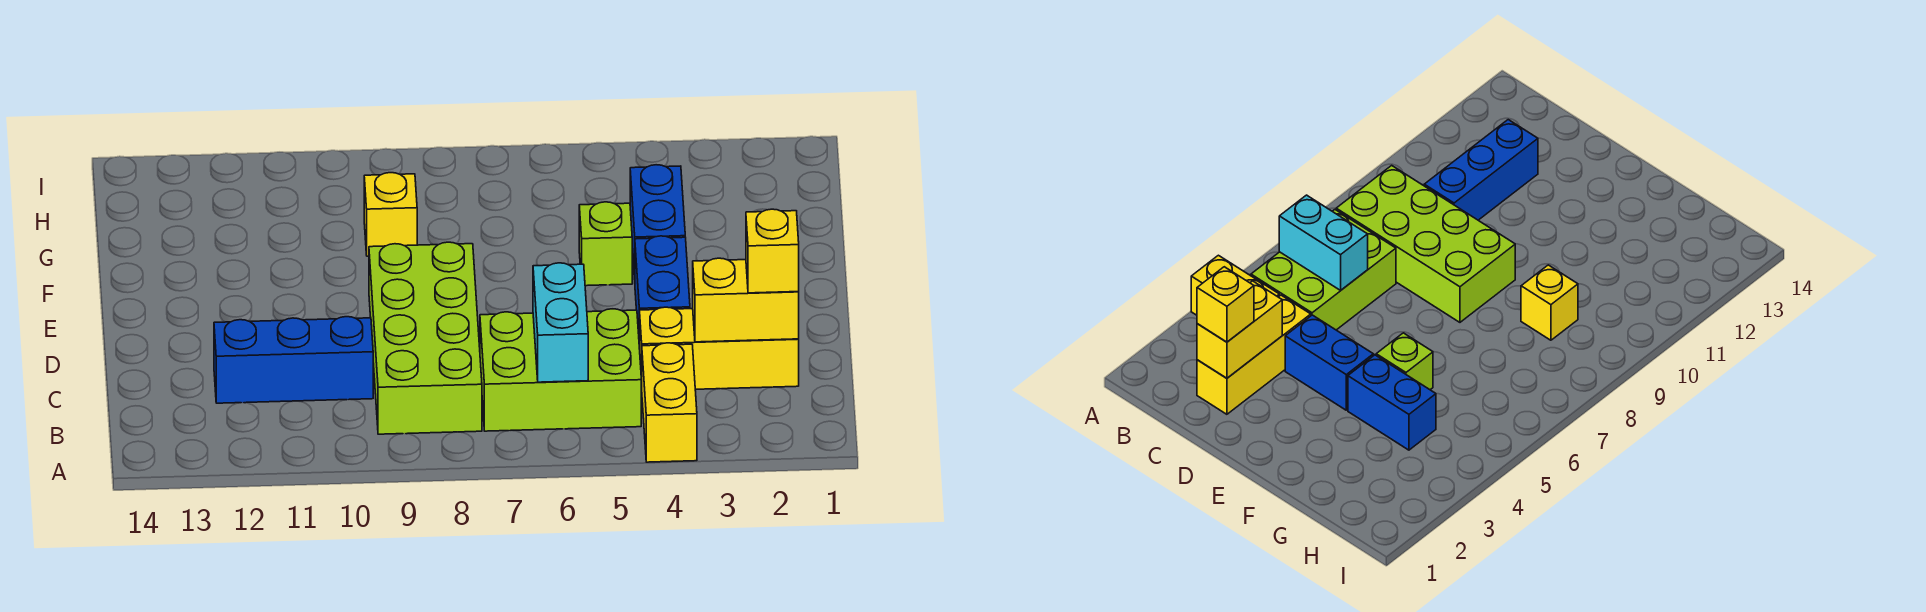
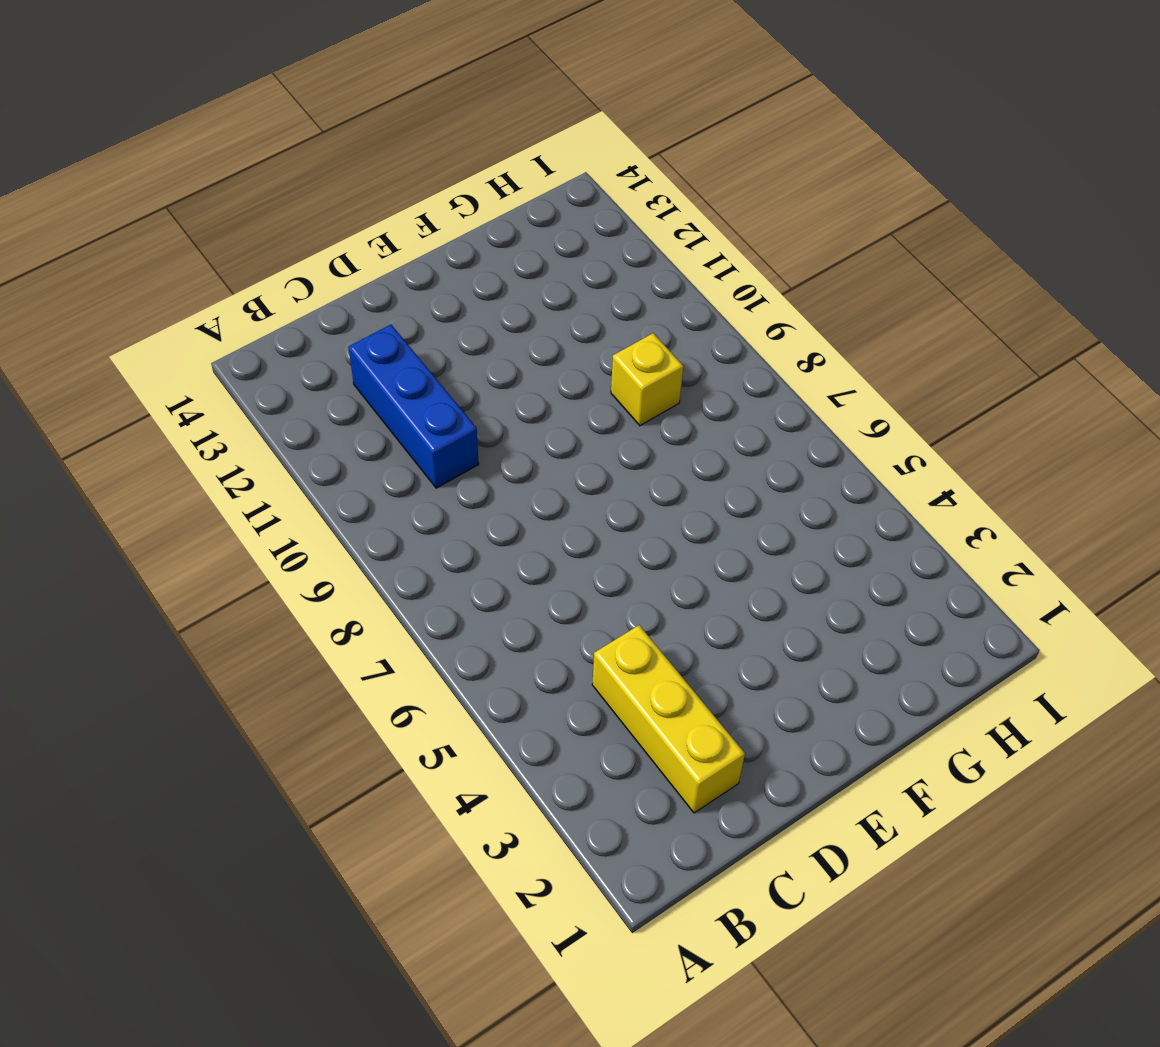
none -> yellow 1x2 brick [641,343,697,462]
none -> lime 2x3 brick [480,309,641,431]
none -> lime 2x4 brick [369,242,482,434]

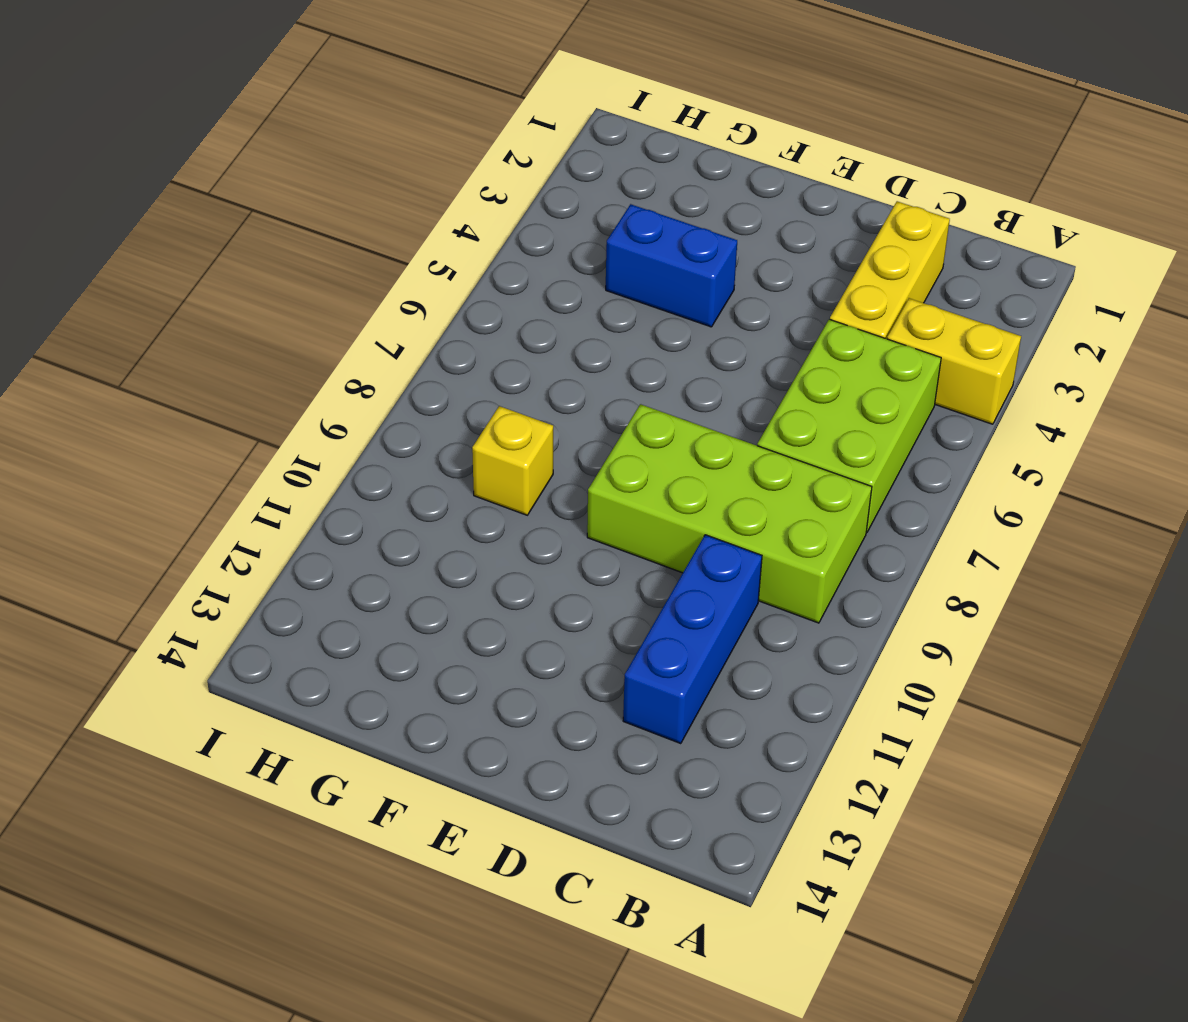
none -> blue 1x2 brick [635,236,690,349]
none -> lime 1x1 brick [579,202,632,286]
none -> cyan 1x2 brick [533,263,588,382]

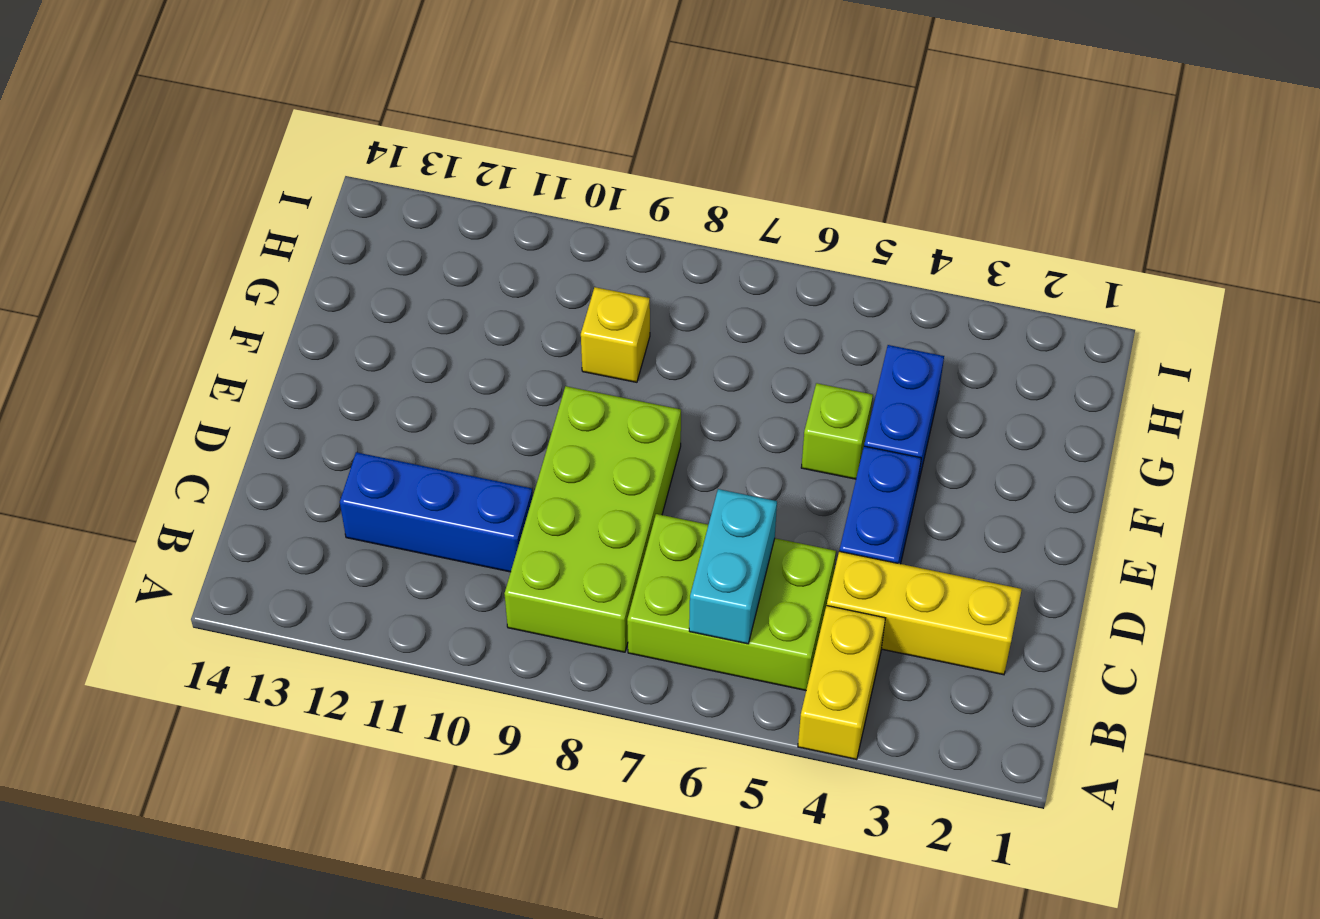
none -> yellow 1x2 brick [693,258,799,342]
none -> yellow 1x1 brick [746,209,799,293]

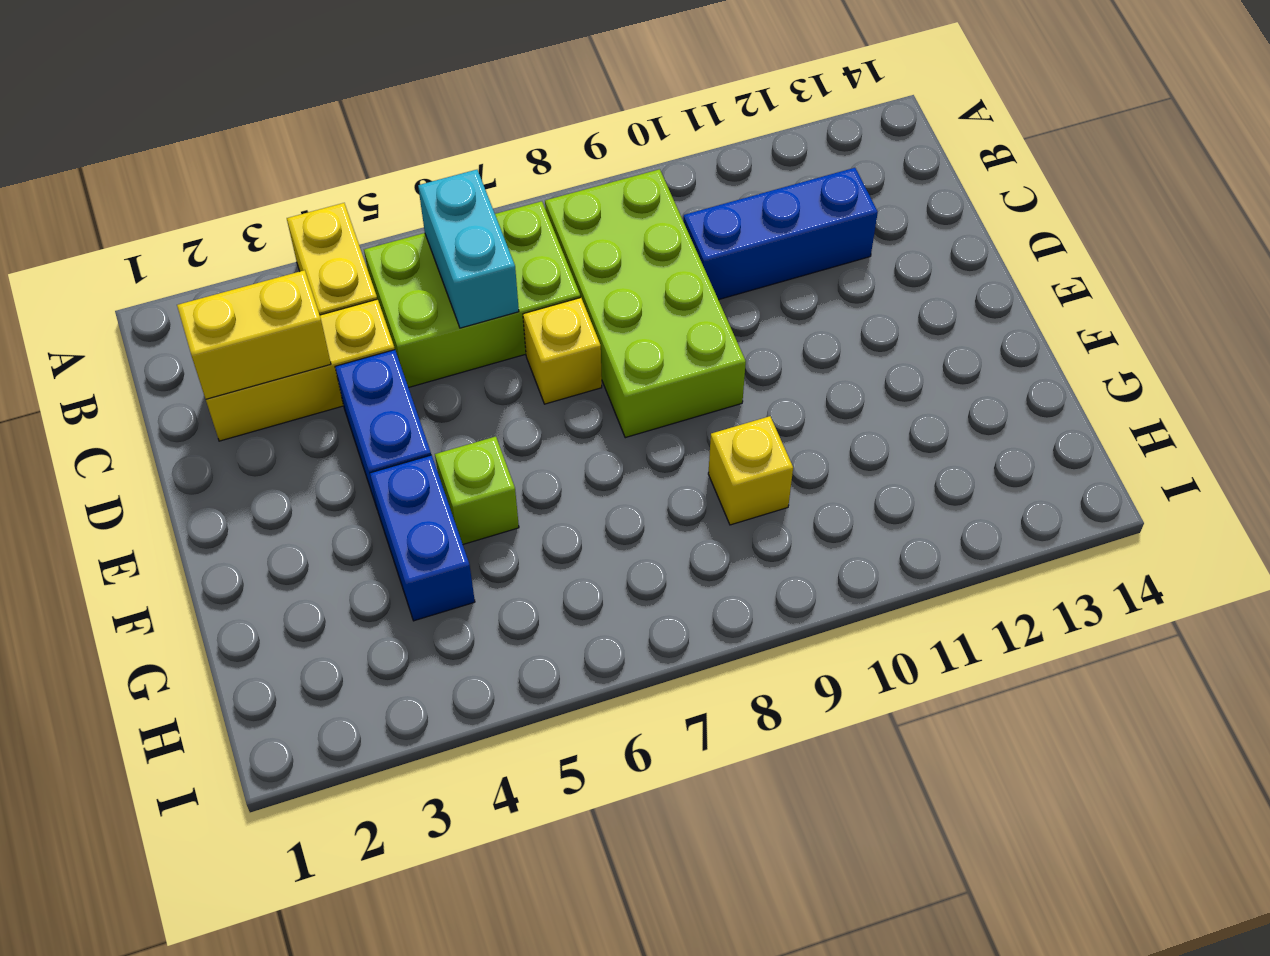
yellow 1x1 brick [523,298,602,404] -> yellow 1x1 brick moved to [746,209,799,293]

